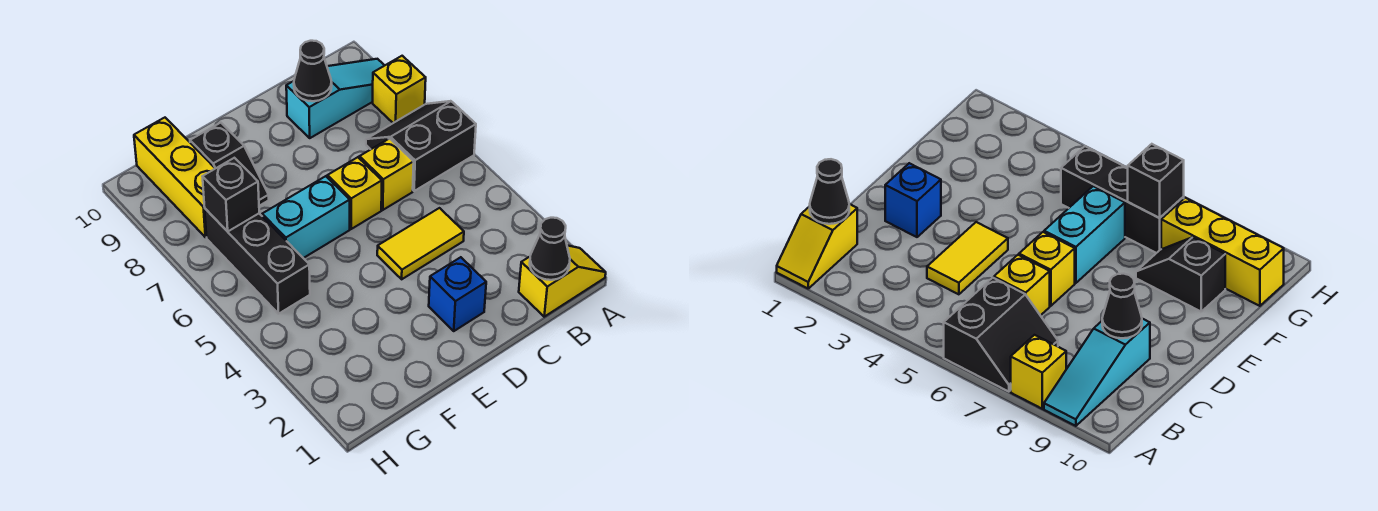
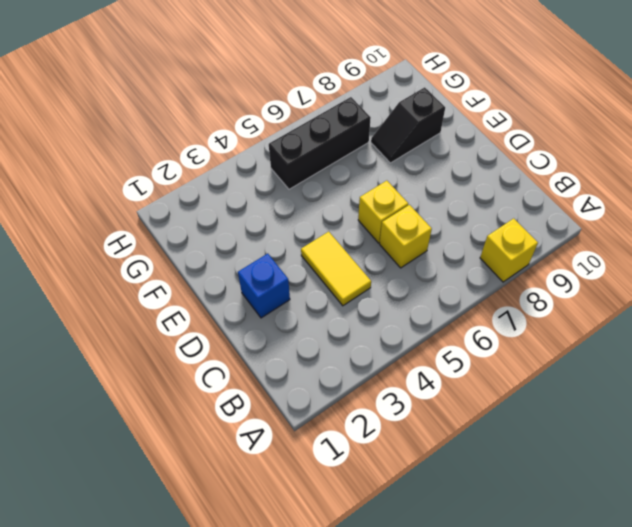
none -> yellow 1x2 slope [519,246,606,317]
none -> black 2x2 slope [366,101,476,191]
none -> cyan 1x3 slope [286,59,385,138]

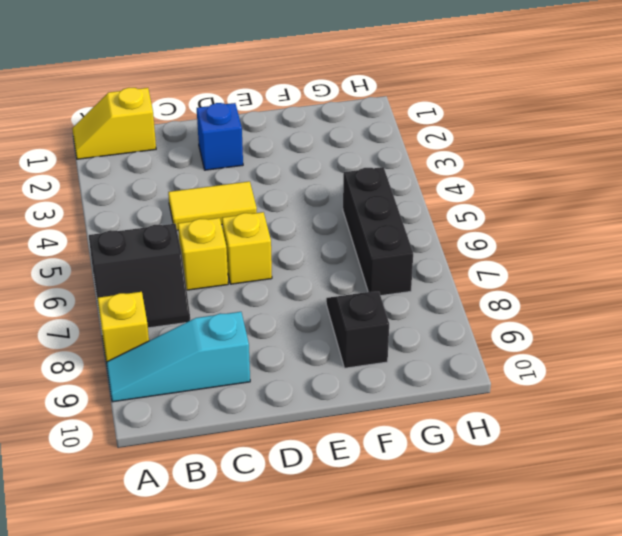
none -> cyan 1x2 brick [262,176,350,258]
none -> yellow 1x3 brick [134,118,215,237]
none -> black 1x1 cone [530,218,570,280]

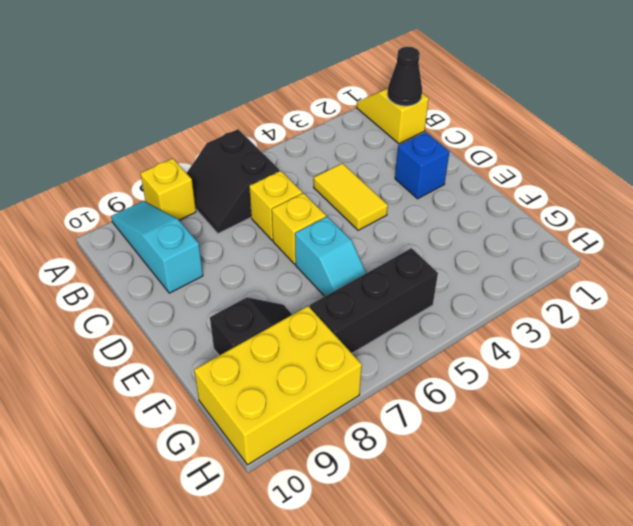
cyan 1x2 slope [295,217,366,296] -> cyan 1x2 brick [262,176,350,258]
yellow 2x3 brick [194,306,362,465] -> yellow 1x3 brick [134,118,215,237]
none -> black 1x1 cone [294,41,332,101]
none -> black 1x1 brick [203,158,259,232]

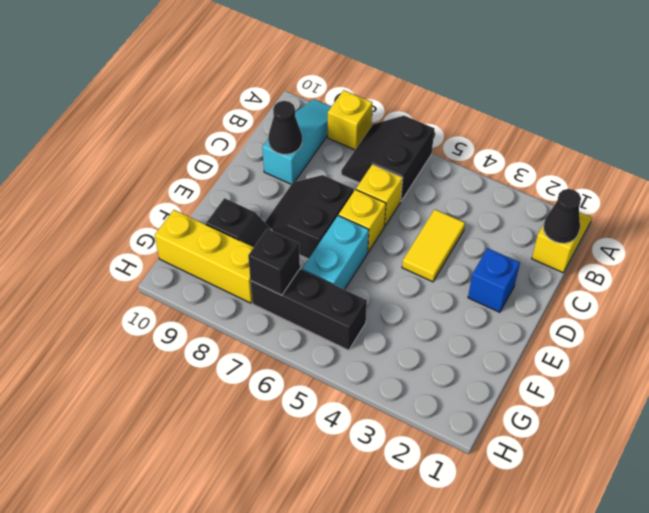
black 2x2 slope [265,175,354,259] -> none

